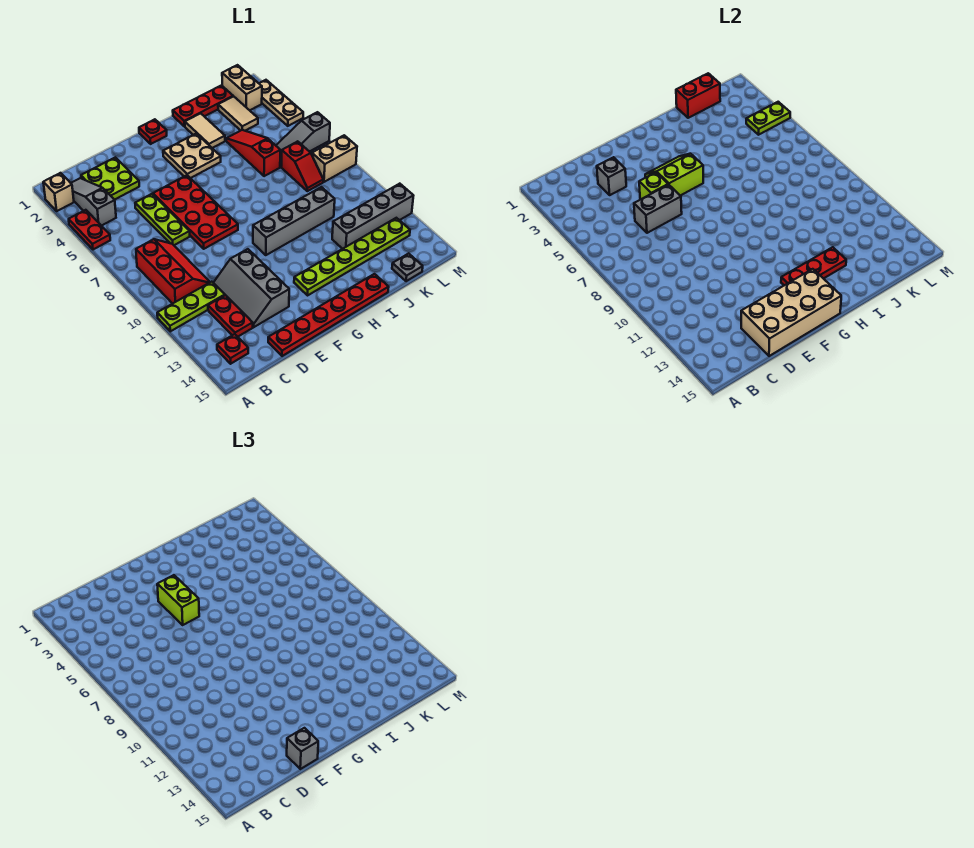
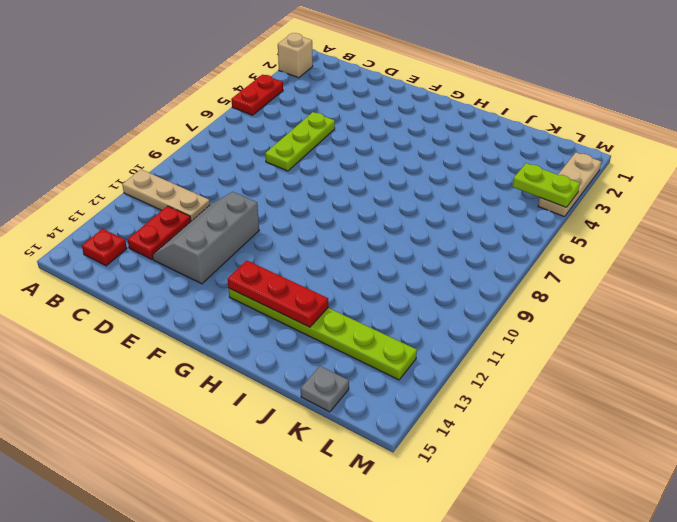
tan 1x3 plate [122,169,210,221] -> lime 1x3 plate [157,282,225,331]
none -> grey 1x3 slope [71,178,116,226]
none -> red 2x3 slope [136,239,210,304]
none -> lime 2x2 plate [81,157,139,200]
none -> red 1x6 plate [268,274,389,356]

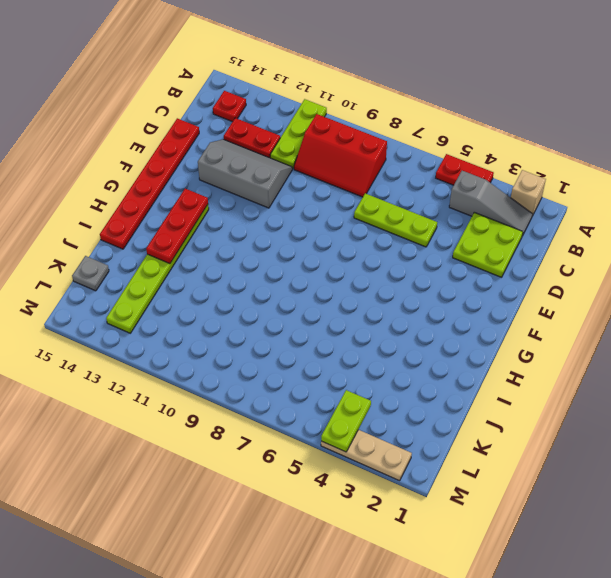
none -> red 2x4 plate [153,175,238,249]
none -> red 1x1 plate [139,119,167,144]
none -> tan 2x2 plate [163,134,221,178]
none -> grey 1x4 brick [253,187,335,255]

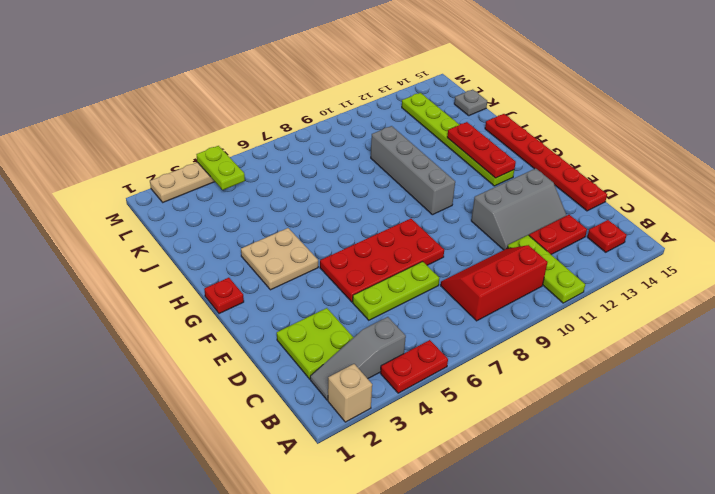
none -> red 1x3 plate [173,85,233,127]
none -> tan 1x2 tile [185,113,225,148]
none -> red 1x3 slope [226,130,280,176]
none -> grey 1x4 brick [332,184,413,249]

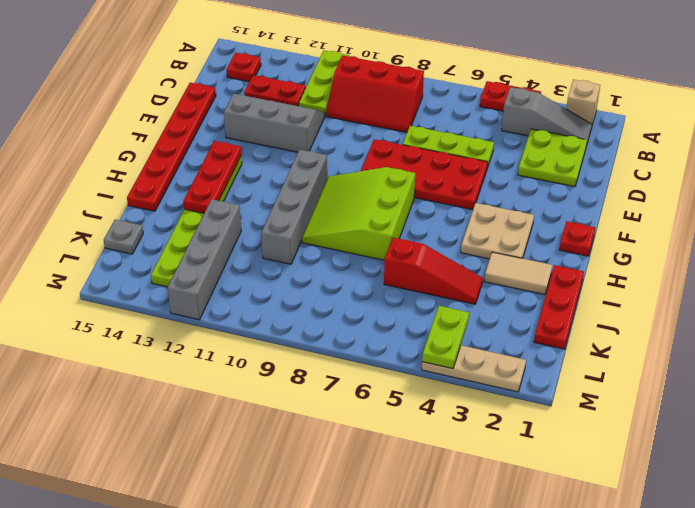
lime 3x3 slope [302,167,415,260] -> none
none -> tan 1x2 tile [218,96,258,131]
none -> grey 1x3 slope [276,112,330,167]
none -> red 1x2 slope [281,141,323,191]
none -> tan 1x2 brick [222,65,262,110]

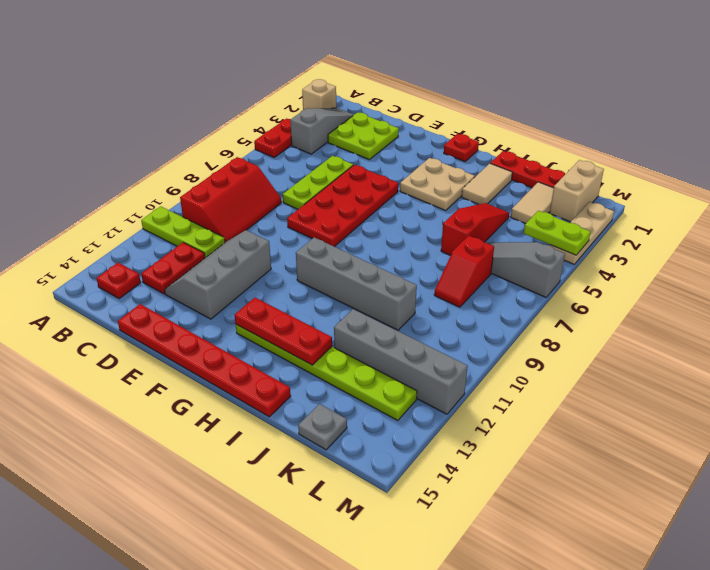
none -> tan 1x2 brick [312,135,357,182]
none -> grey 1x1 brick [597,157,626,195]
none -> grey 1x2 brick [634,185,682,233]
none -> tan 2x4 brick [741,269,841,356]

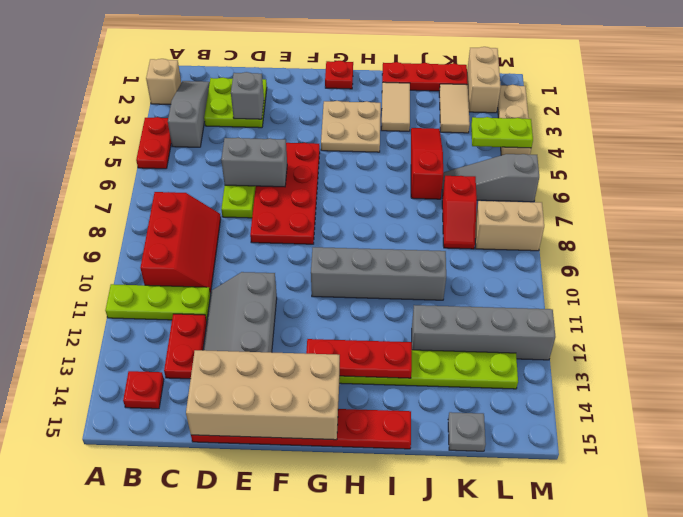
none -> lime 1x1 brick [639,172,668,199]
none -> lime 2x2 slope [645,154,703,196]
none -> red 1x2 brick [676,73,720,118]
none -> grey 1x1 brick [287,728,318,769]

